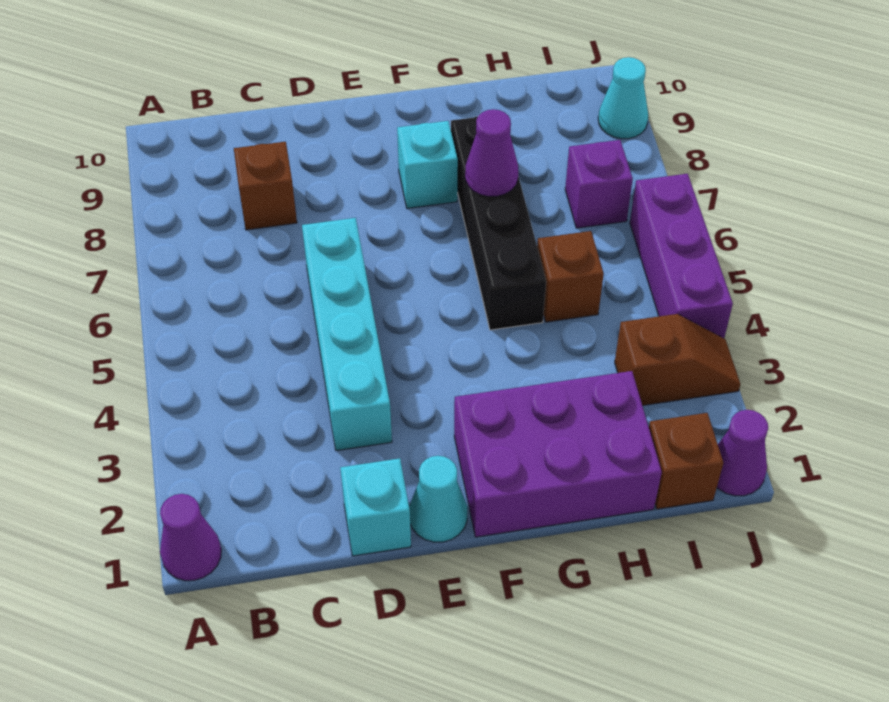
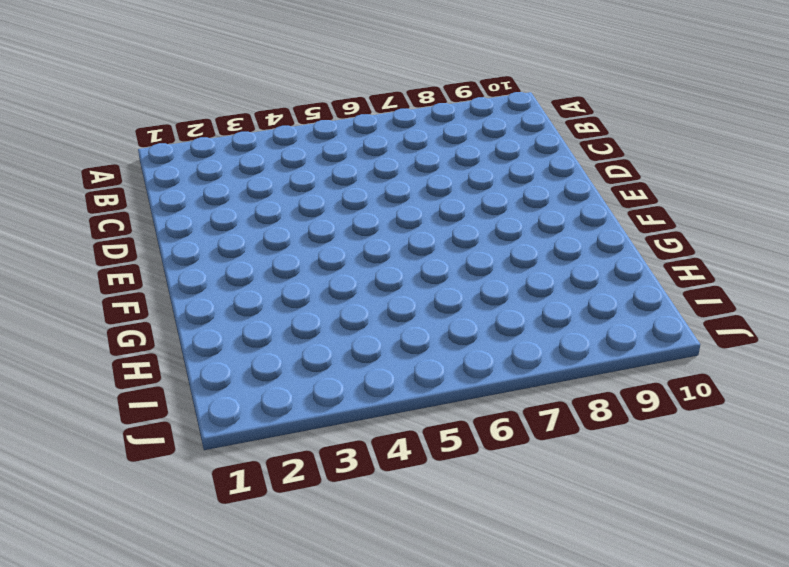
none -> purple 1x1 cone [160,494,221,581]
none -> brown 1x1 brick [234,142,297,230]
none -> cyan 1x1 brick [340,458,411,556]

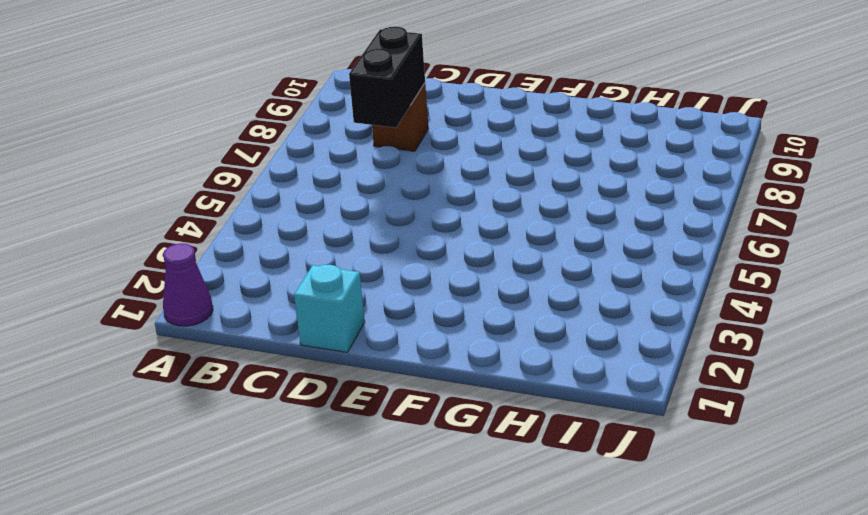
black 1x2 brick [349,26,425,128] -> none
none -> cyan 1x4 brick [302,218,392,451]
none -> cyan 1x1 cone [409,456,467,542]
none -> purple 2x3 brick [454,371,662,537]

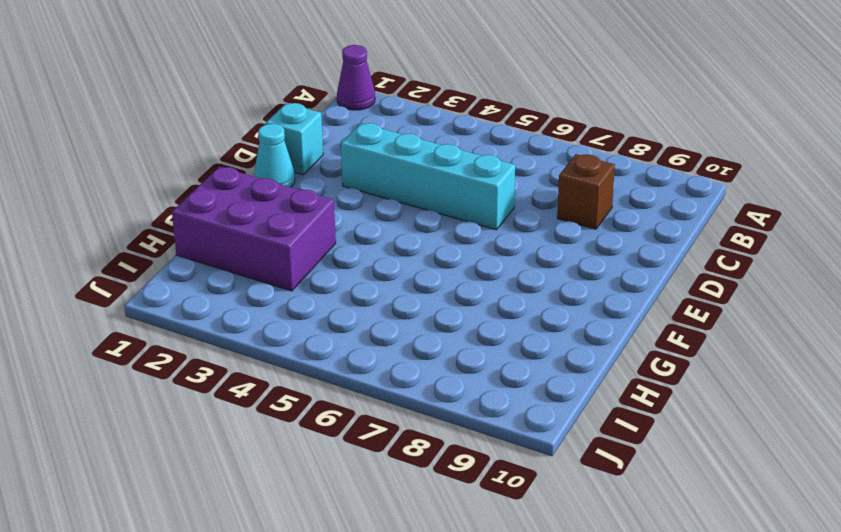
purple 2x3 brick [172,167,336,291] -> purple 2x3 brick turned to [454,371,662,537]
none -> cyan 1x1 brick [397,121,458,209]
none -> black 1x4 brick [451,116,546,330]
none -> brown 1x1 brick [537,231,604,322]

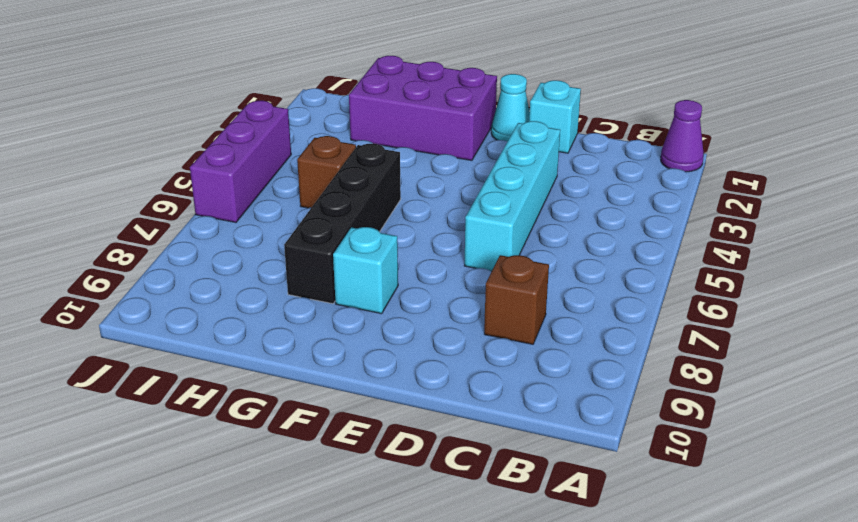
none -> brown 1x1 brick [649,413,723,509]
none -> brown 1x2 slope [615,314,741,406]
none -> purple 1x1 brick [565,140,633,228]

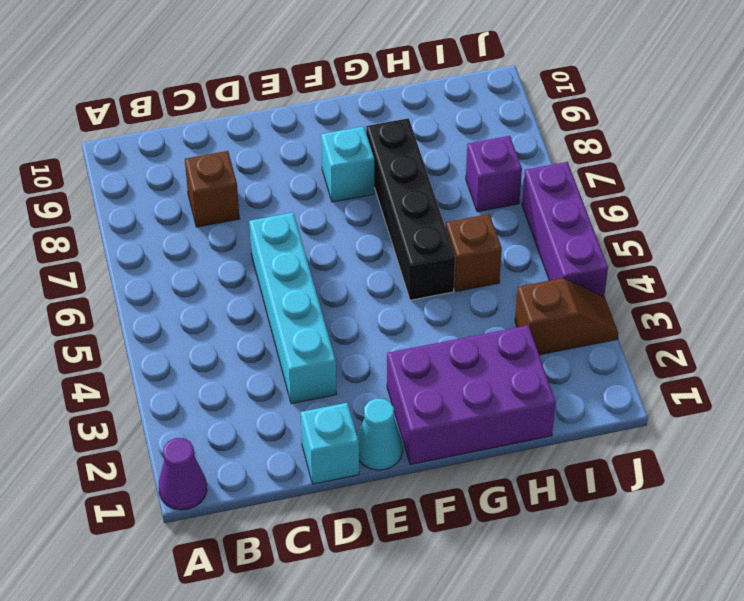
none -> brown 1x1 brick [649,413,723,509]
none -> purple 1x1 cone [717,410,768,496]
none -> cyan 1x1 cone [598,57,648,139]

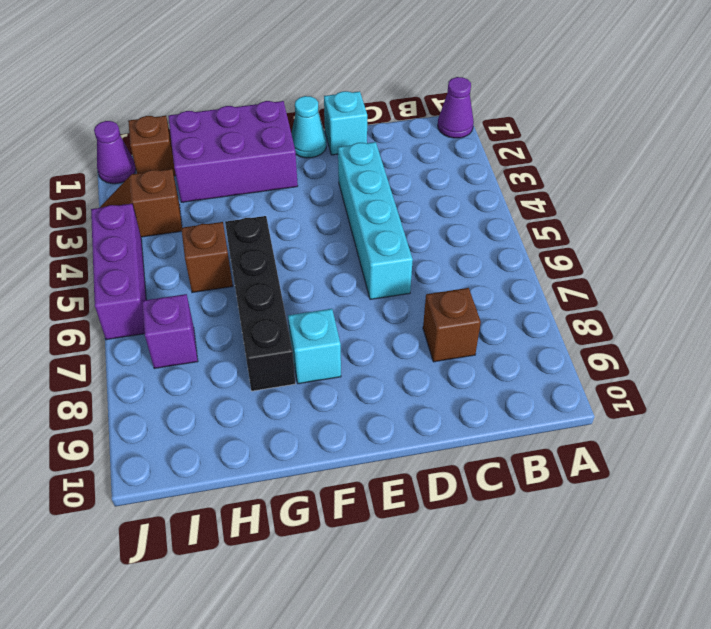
none -> cyan 1x1 cone [598,57,648,139]
none -> purple 1x1 cone [465,109,518,196]

